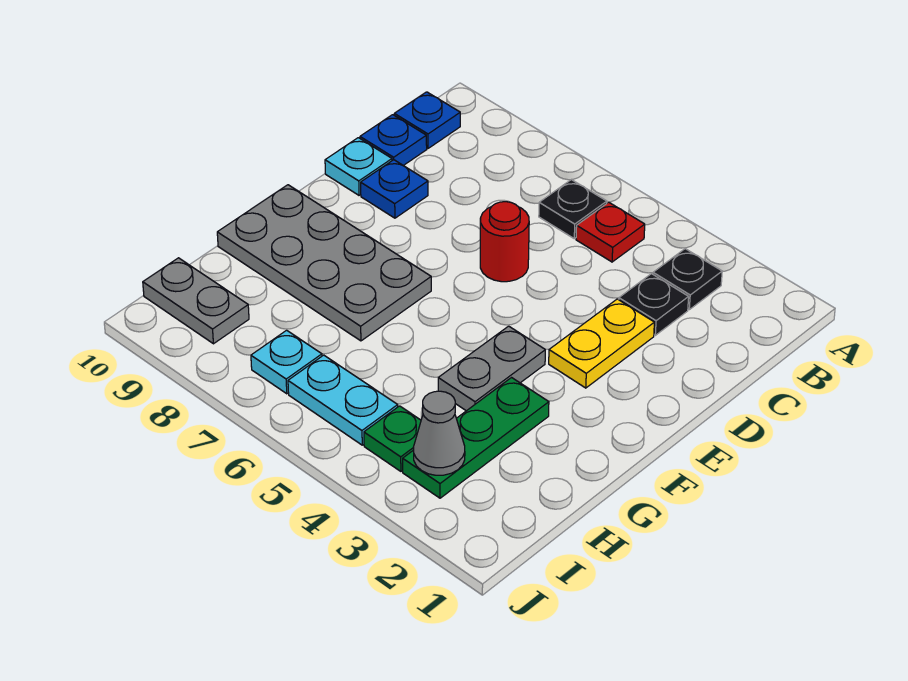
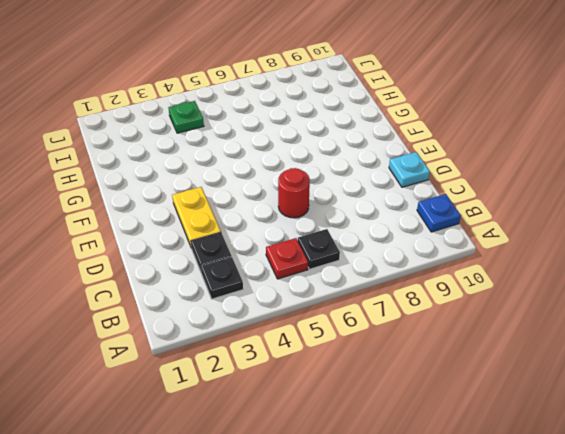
none -> blue 1x1 plate [360,115,427,166]
none -> blue 1x1 plate [361,160,428,218]
none -> grey 1x2 plate [438,326,545,411]

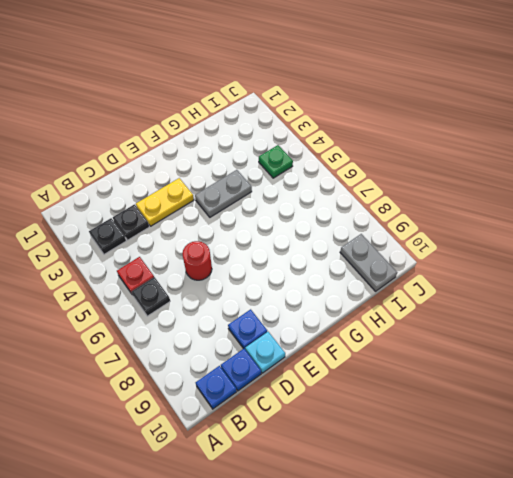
none -> grey 2x4 plate [217,185,431,341]
none -> green 1x3 plate [403,378,549,498]
none -> cyan 1x2 plate [288,355,398,445]

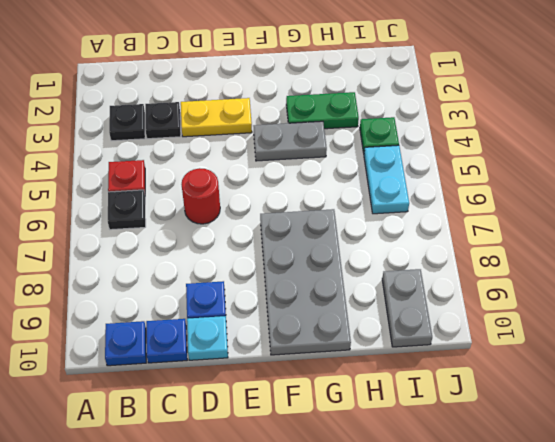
green 1x2 plate [286,92,359,129] -> green 1x3 plate [403,378,549,498]
none -> cyan 1x1 plate [251,330,322,394]
none -> grey 1x1 cone [413,391,465,475]

